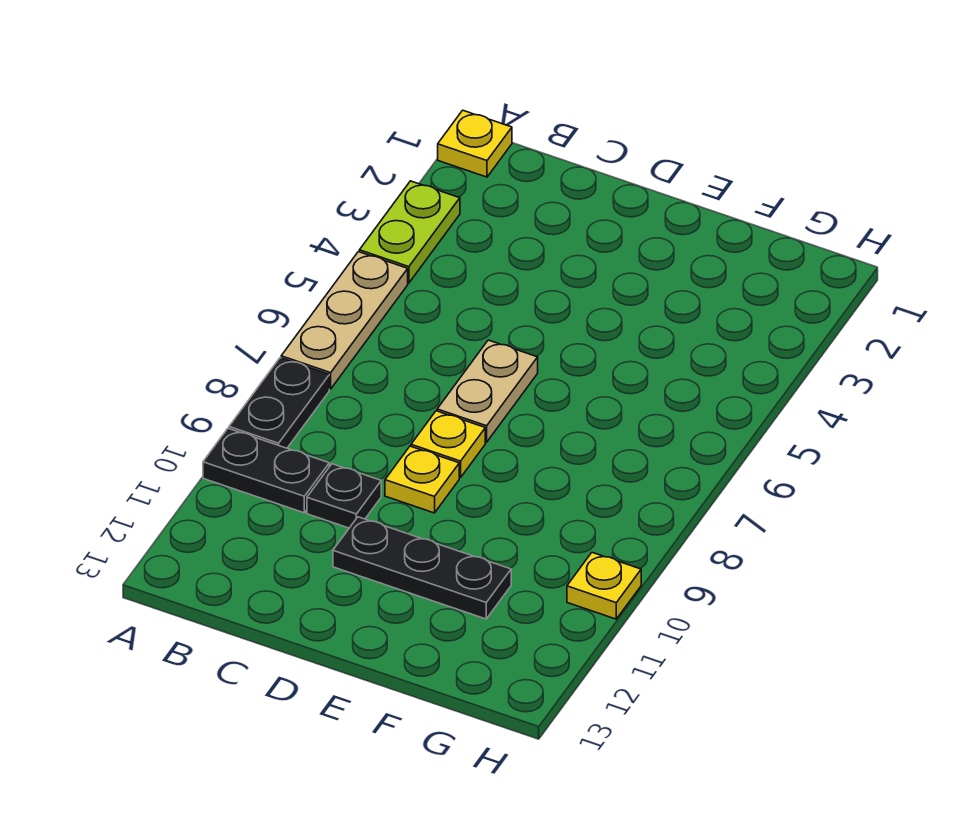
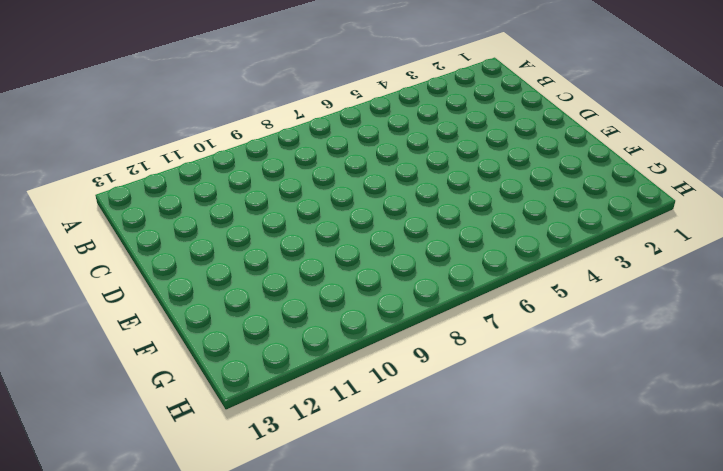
none -> yellow 1x1 plate [438,110,512,177]
none -> lime 1x2 plate [359,181,460,283]

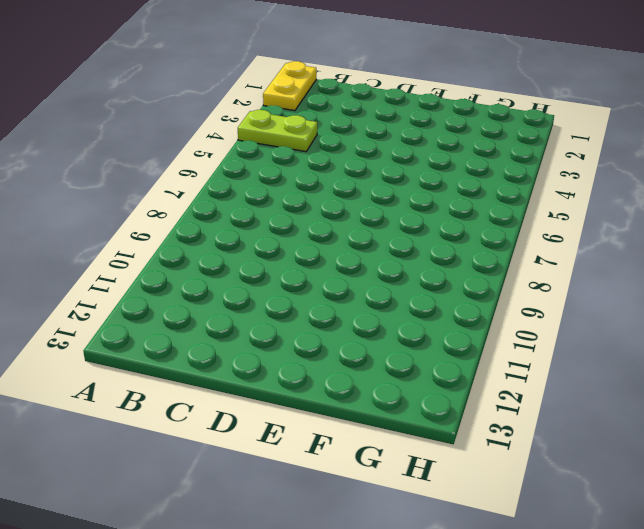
yellow 1x2 plate [263,61,316,111] -> yellow 1x1 plate [438,110,512,177]
lime 1x2 plate [238,110,317,152] -> lime 1x2 plate turned to [359,181,460,283]
none -> tan 1x3 plate [281,252,408,389]
none -> black 1x2 plate [229,358,329,448]

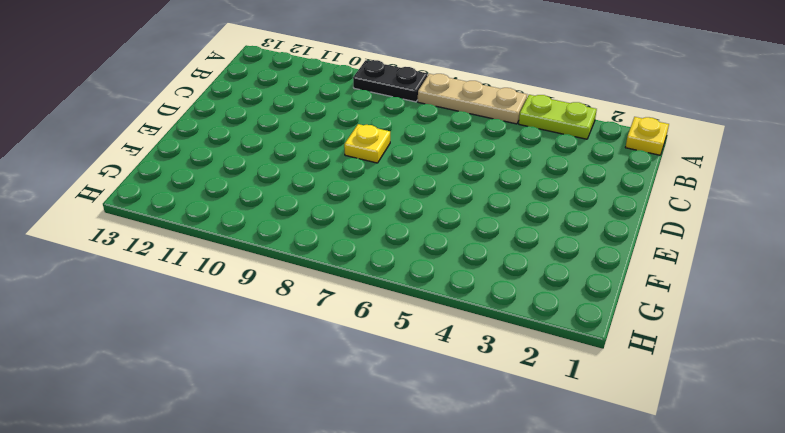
none -> black 1x2 plate [203,428,329,513]
none -> black 1x1 plate [307,464,381,528]

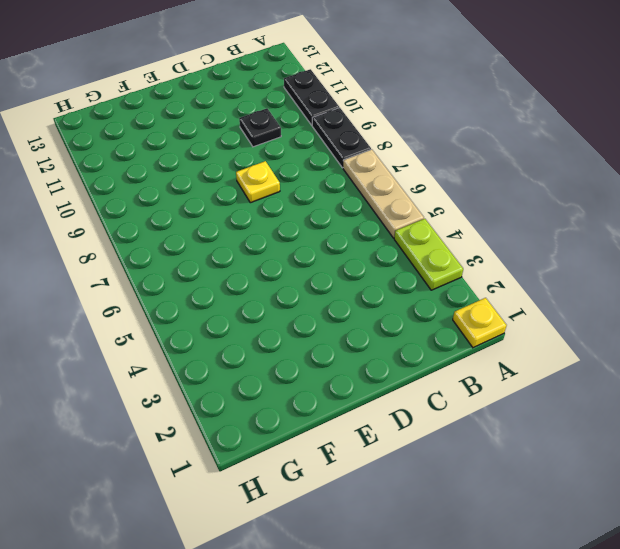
black 1x2 plate [284,69,339,125] -> black 1x2 plate turned to [203,428,329,513]
none -> tan 1x2 plate [437,340,538,442]
none -> yellow 1x1 plate [385,446,459,513]

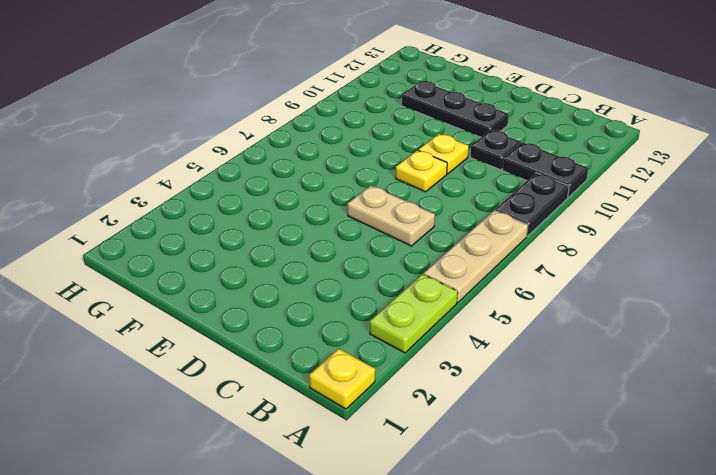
tan 1x2 plate [347,186,435,246] -> tan 1x2 plate turned to [437,340,538,442]
none -> yellow 1x1 plate [567,553,641,619]

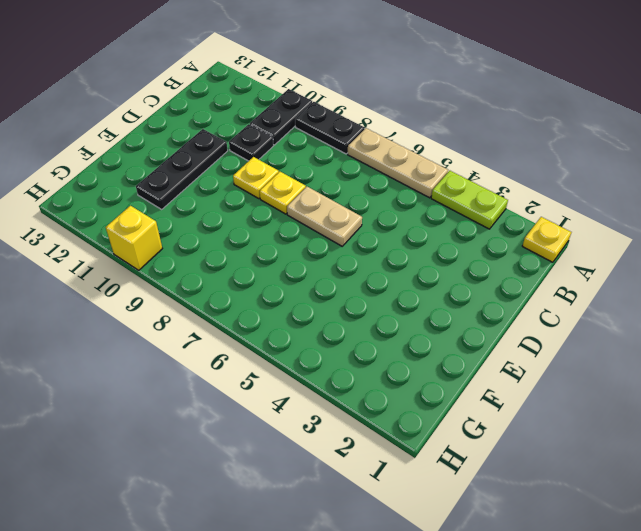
yellow 1x1 brick [106,206,162,270] -> yellow 1x1 plate [567,553,641,619]

